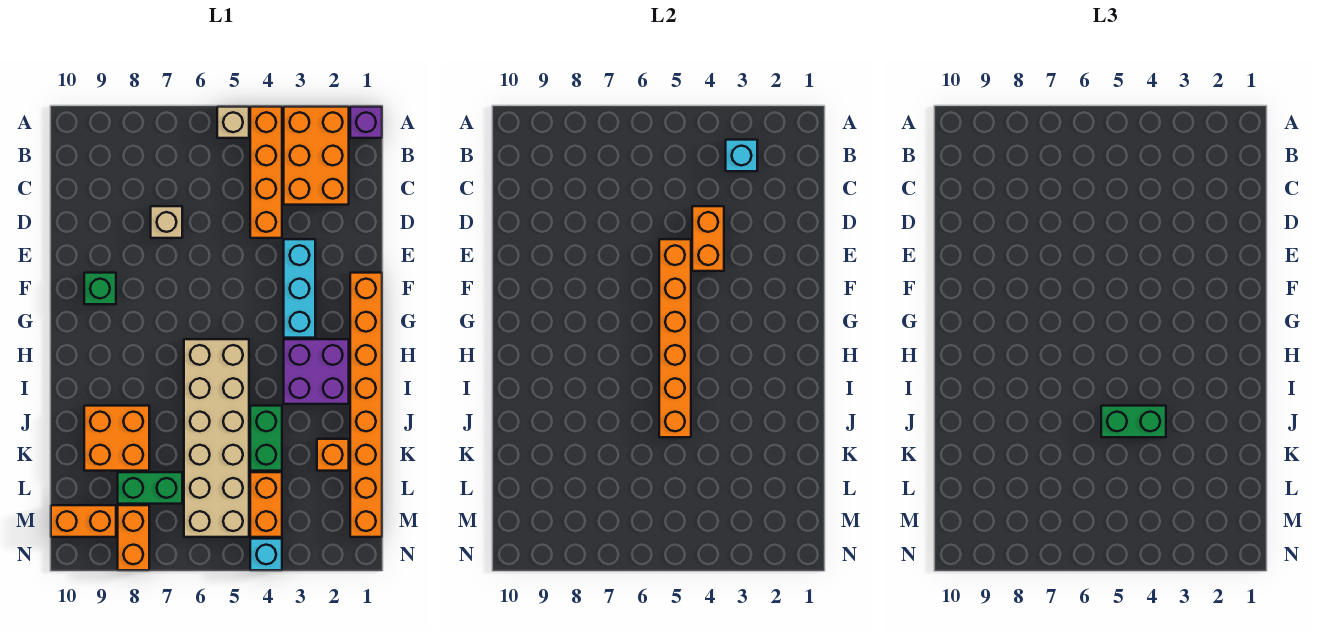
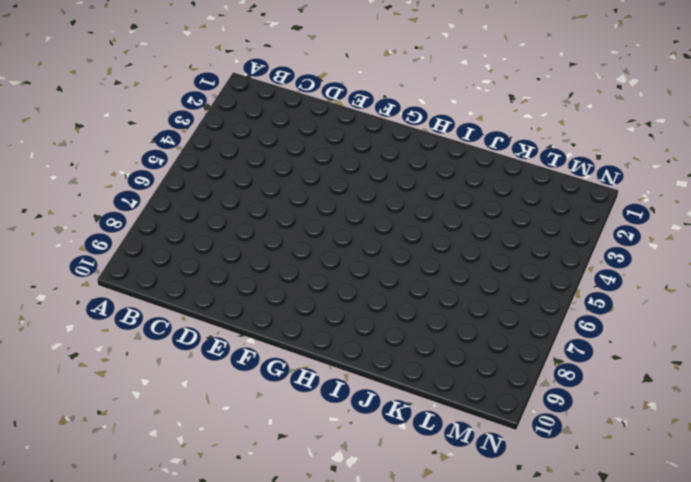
none -> purple 1x1 brick [350,107,382,138]
none -> orange 2x3 brick [284,107,349,205]
none -> orange 1x4 brick [250,107,282,238]

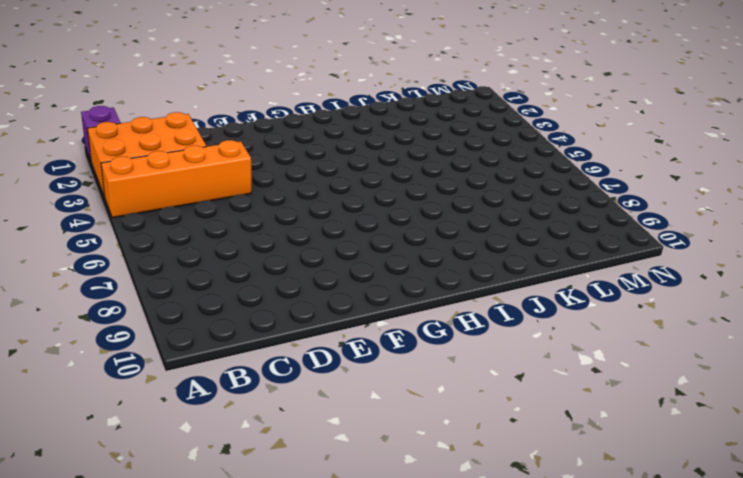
none -> tan 1x1 brick [217,107,249,138]
none -> tan 1x1 brick [151,206,182,238]
none -> cyan 1x3 brick [284,239,315,338]

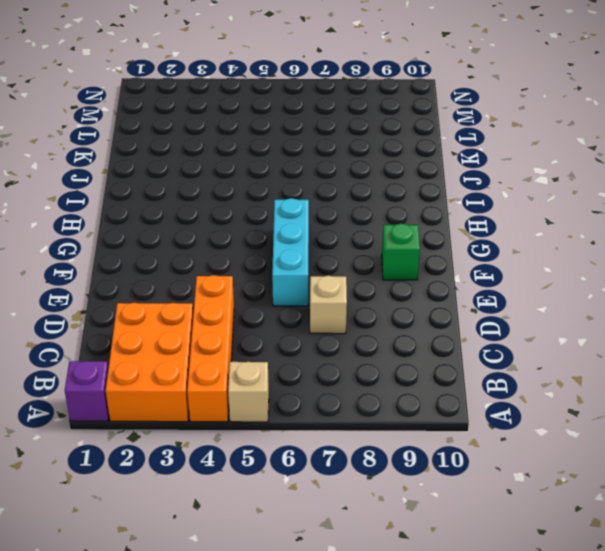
cyan 1x3 brick [272,198,309,306] -> cyan 1x3 brick moved to [284,239,315,338]
none -> orange 1x8 brick [350,273,382,537]
none -> purple 2x2 brick [284,339,349,404]
none -> tan 2x6 brick [184,339,249,537]

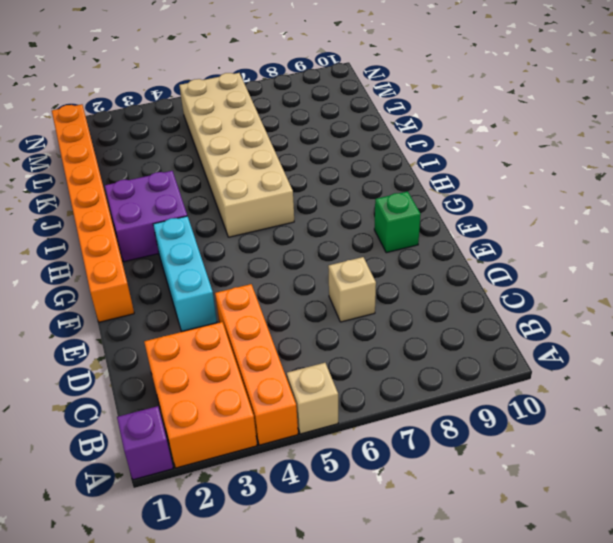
none -> green 1x2 brick [250,406,282,471]
none -> orange 2x2 brick [84,406,149,471]
none -> orange 1x1 brick [317,439,349,471]

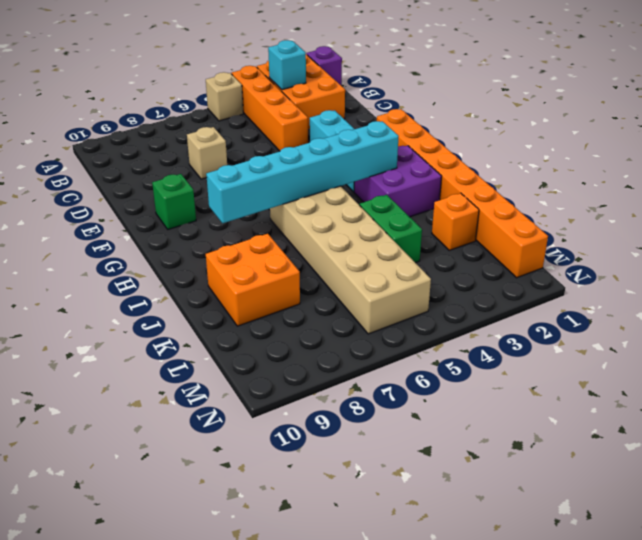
cyan 1x6 brick [206,121,399,223] -> orange 1x6 brick [659,239,691,437]
none -> orange 1x2 brick [250,472,282,537]
none -> green 1x2 brick [118,472,182,504]
none -> orange 1x2 brick [118,505,149,570]

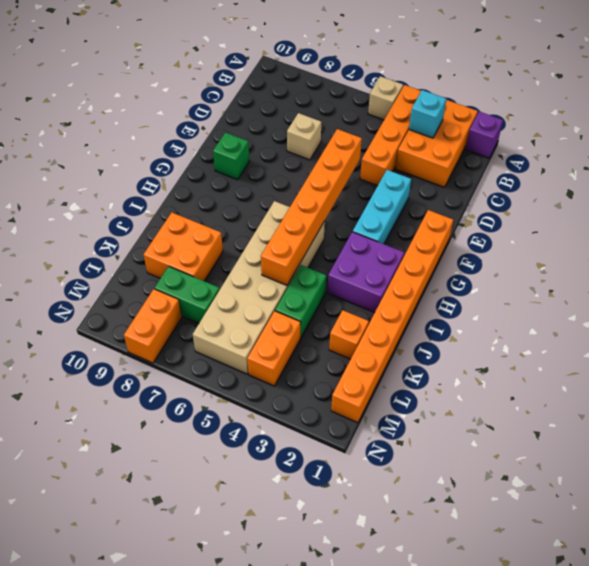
none -> orange 1x2 brick [51,505,116,537]
none -> cyan 1x1 brick [250,539,282,570]
none -> orange 1x2 brick [692,206,724,271]

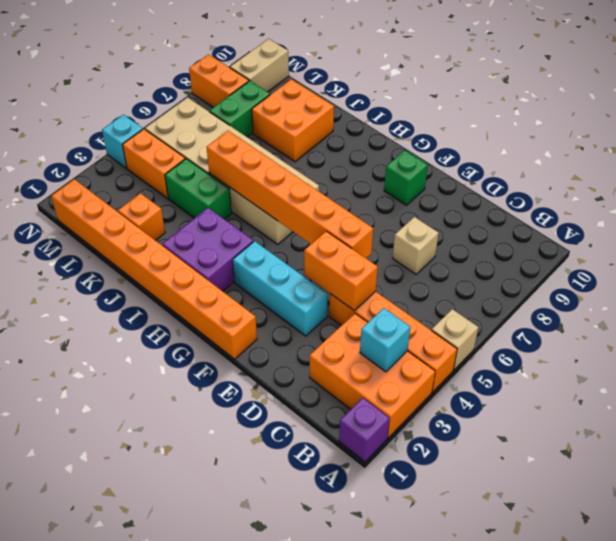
tan 1x2 brick [230,39,289,92] -> orange 1x2 brick [51,505,116,537]
none -> green 1x2 brick [1101,406,1166,437]

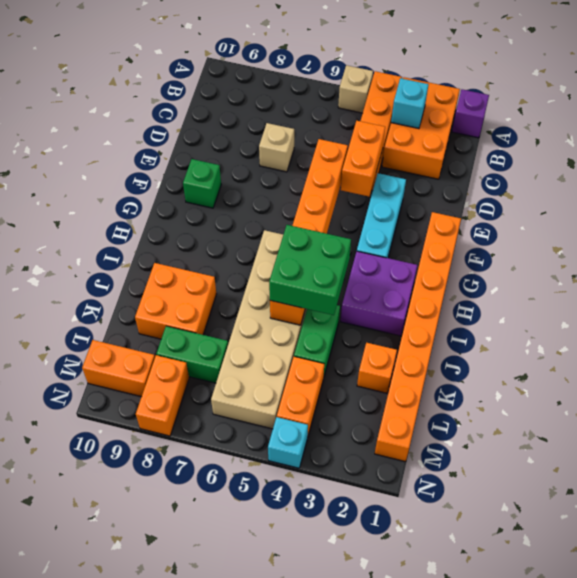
green 2x2 brick [269,225,351,315] -> green 1x2 brick [1101,406,1166,437]

